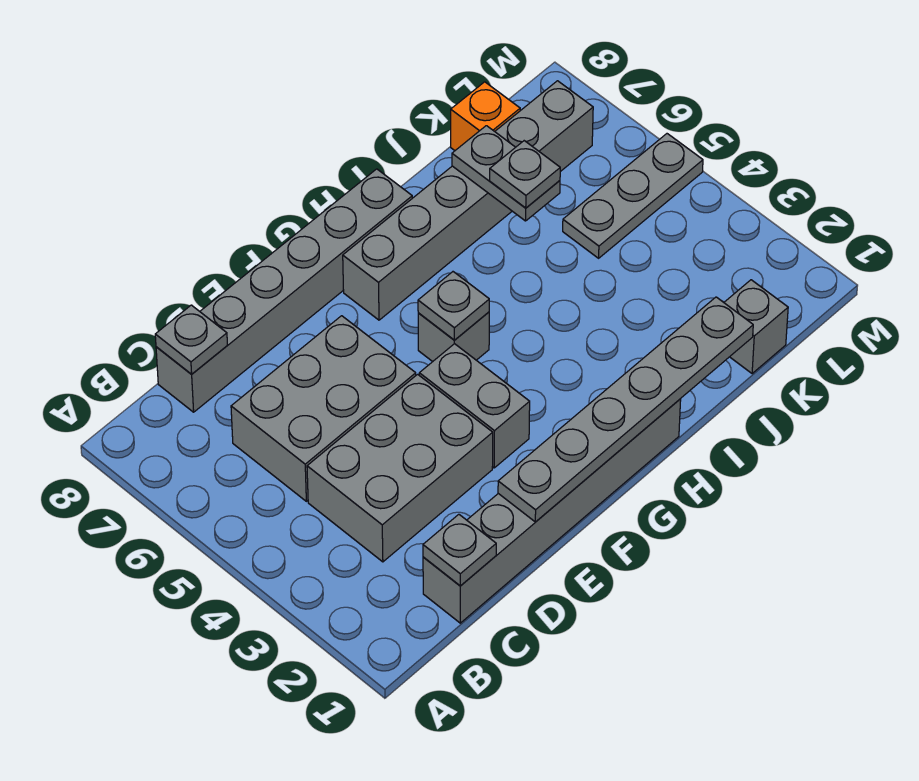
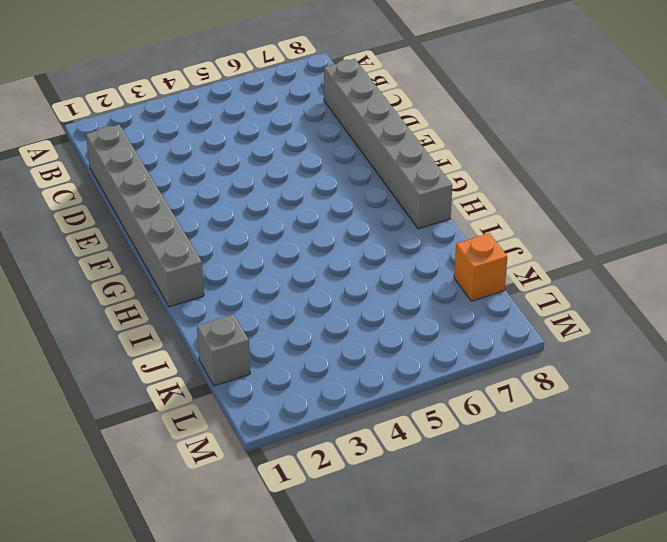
none -> grey 2x3 brick [307,374,493,562]
none -> grey 2x3 brick [231,316,416,501]
none -> grey 1x2 brick [419,344,530,468]

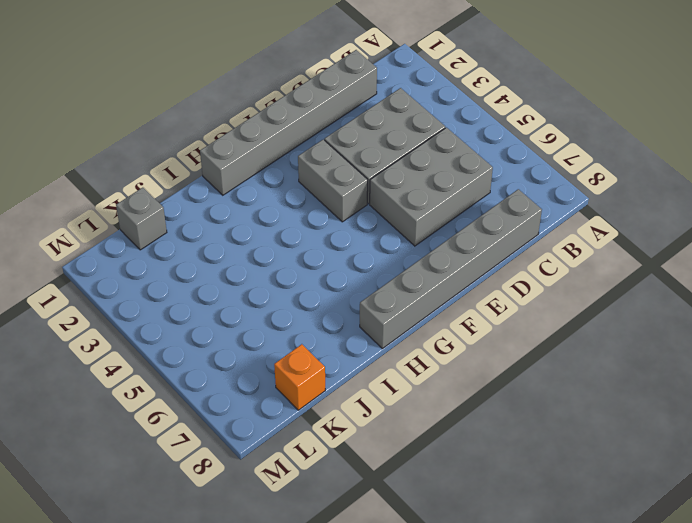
none -> grey 1x1 brick [418,312,489,362]
none -> grey 1x6 brick [343,81,593,320]
none -> grey 1x3 plate [563,134,703,258]

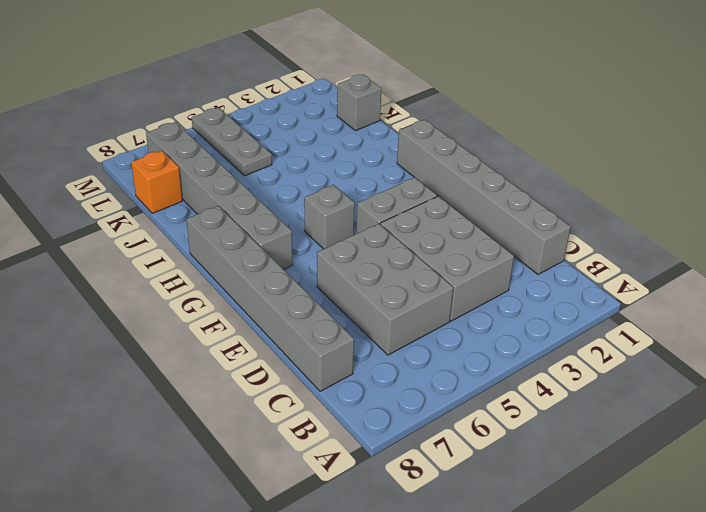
none -> grey 1x1 plate [423,514,496,586]
none -> grey 1x1 plate [155,305,227,374]
none -> grey 1x6 plate [498,297,753,522]

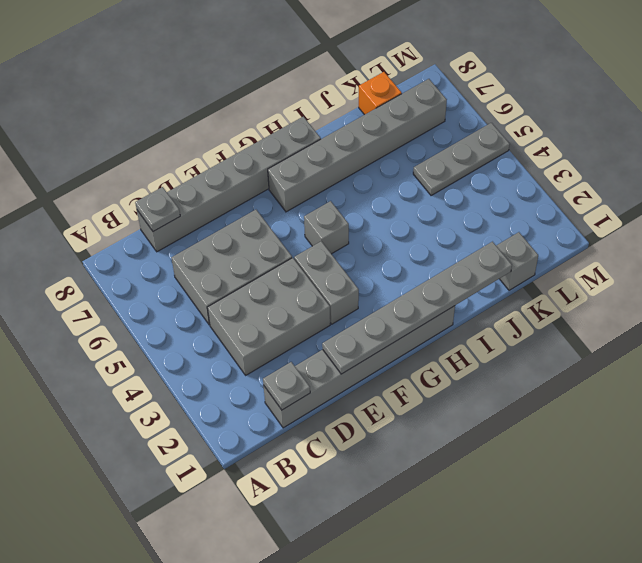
none -> grey 1x1 plate [418,272,489,340]
none -> grey 1x2 plate [452,126,560,221]
none -> grey 1x1 plate [490,141,560,208]

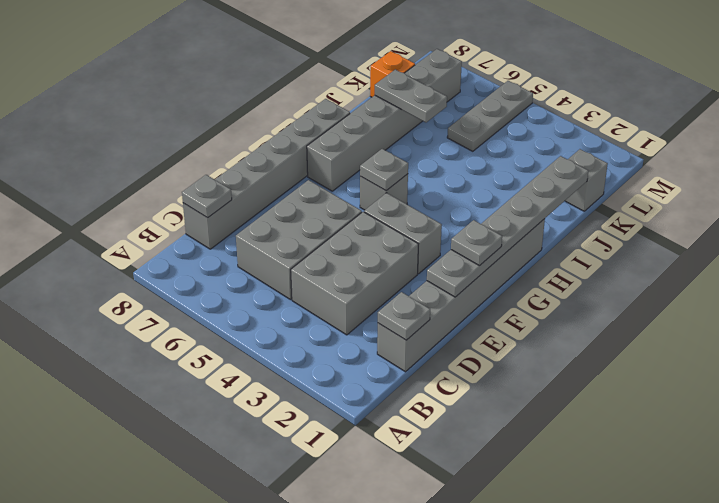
grey 1x1 plate [451,220,502,266] -> grey 1x1 plate moved to [490,141,560,208]

